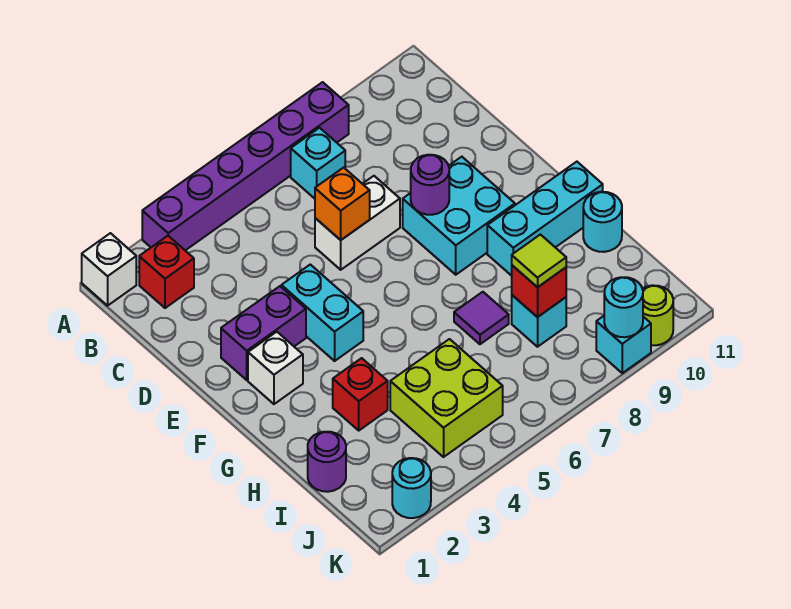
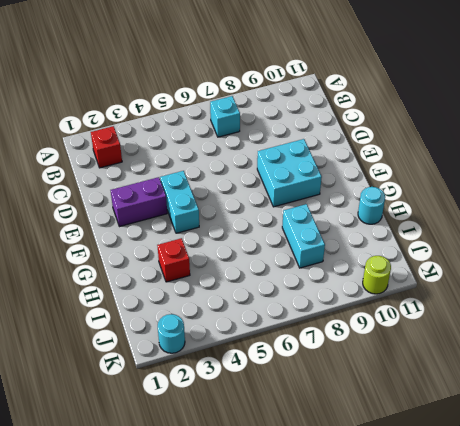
cyan 1x2 brick [282,204,325,268] -> cyan 1x1 brick [512,295,566,347]
none -> white 1x1 brick [82,233,136,306]
none -> purple 1x6 brick [142,82,349,250]
none -> white 1x2 brick [315,176,400,270]

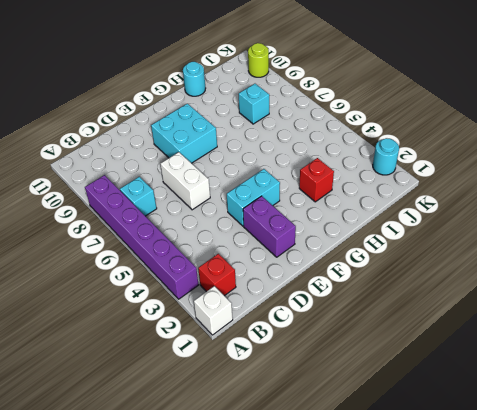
none -> white 1x1 brick [248,332,303,404]
none -> cyan 1x3 brick [487,162,603,276]
none -> purple 1x1 tile [454,292,509,344]

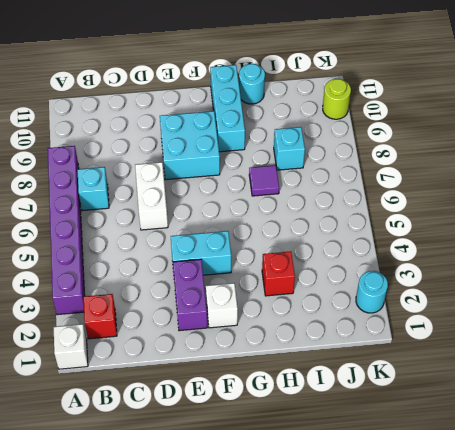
none -> purple 1x1 round brick [308,432,346,492]
none -> lime 2x2 brick [390,339,503,457]
none -> cyan 1x1 brick [596,316,651,373]

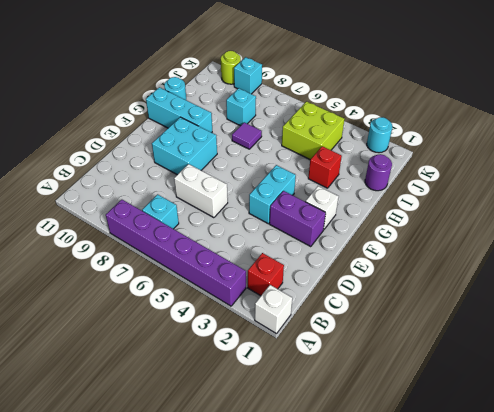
none -> orange 1x1 brick [315,168,370,240]
none -> purple 1x1 round brick [411,155,449,215]
none -> red 1x1 brick [512,265,566,317]

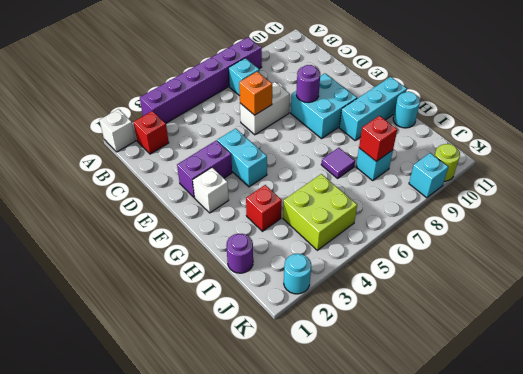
none -> cyan 1x1 round brick [604,277,643,337]
none -> lime 1x1 tile [512,235,566,287]

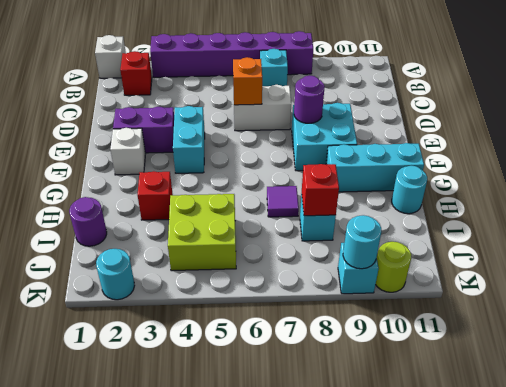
none -> lime 1x1 tile [512,235,566,287]

